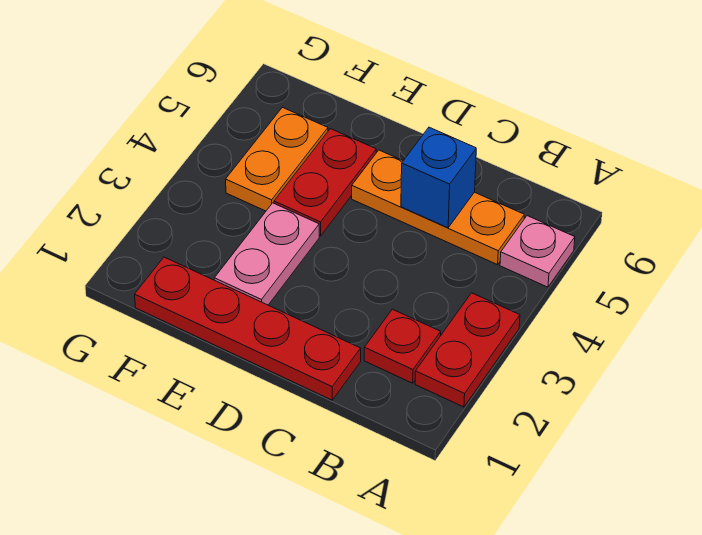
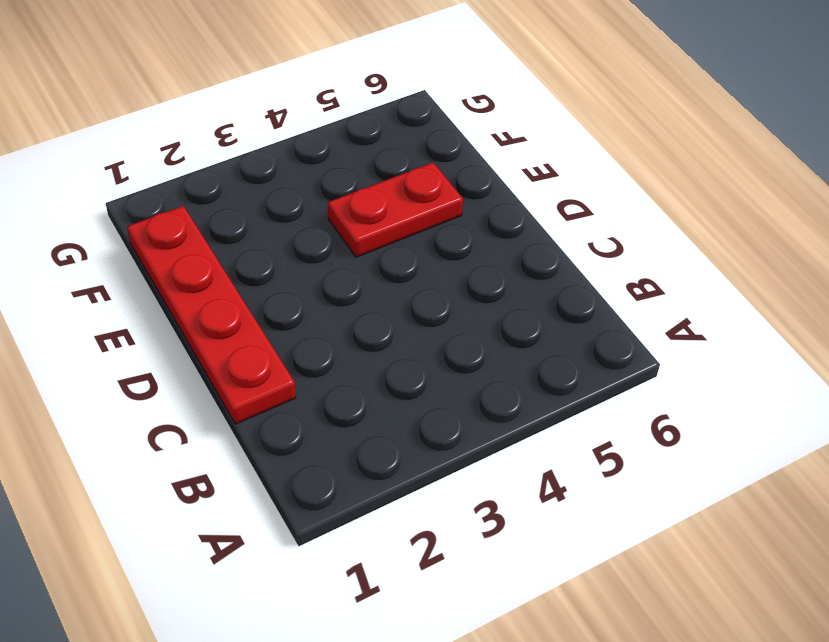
none -> red 1x2 plate [415,293,520,407]
none -> pink 1x1 plate [500,216,575,287]

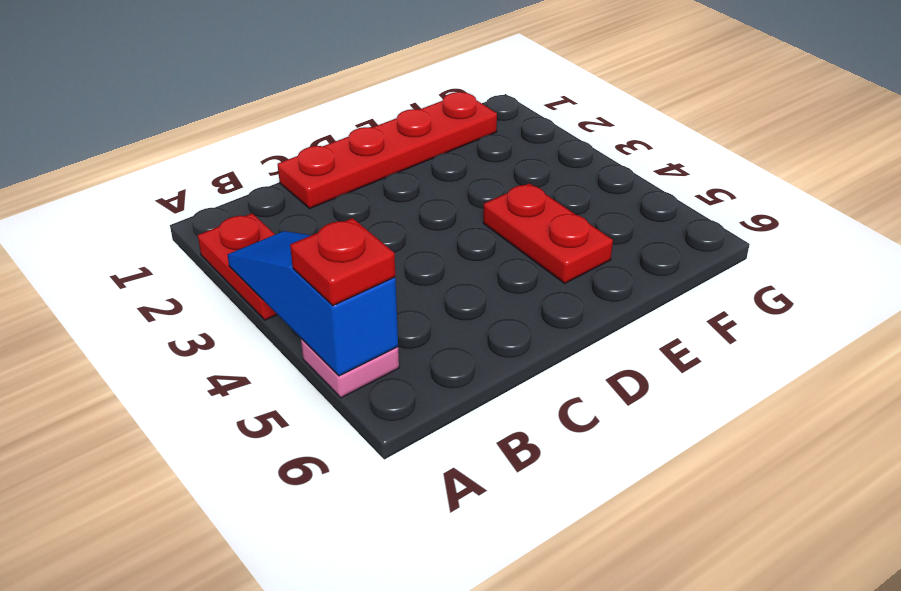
blue 1x3 slope [228,231,398,376] -> none
red 1x1 plate [290,218,395,306] -> red 1x1 plate moved to [364,309,441,383]
none -> orange 1x3 plate [352,150,524,265]
none -> pink 1x2 plate [214,203,319,305]

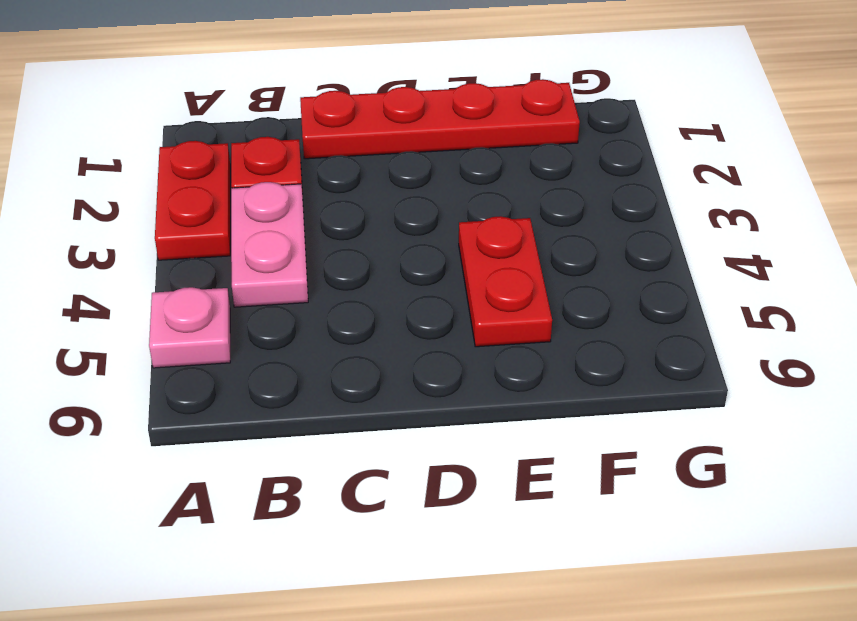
pink 1x2 plate [231,182,308,307] -> pink 1x2 plate moved to [214,203,319,305]
none -> orange 1x3 plate [352,150,524,265]
none -> orange 1x2 plate [226,107,328,211]

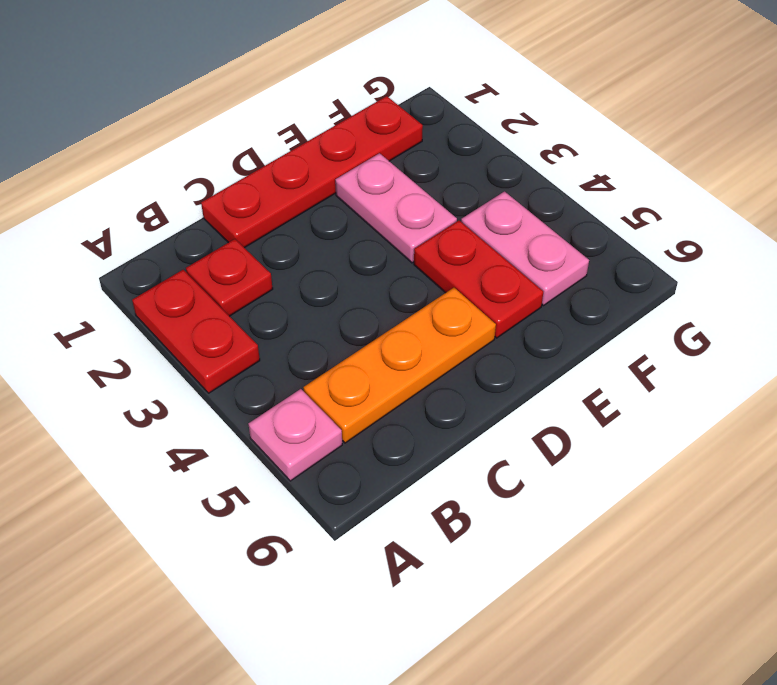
pink 1x2 plate [461,191,589,306] -> orange 1x2 plate [226,107,328,211]
none -> blue 1x1 brick [401,127,476,228]

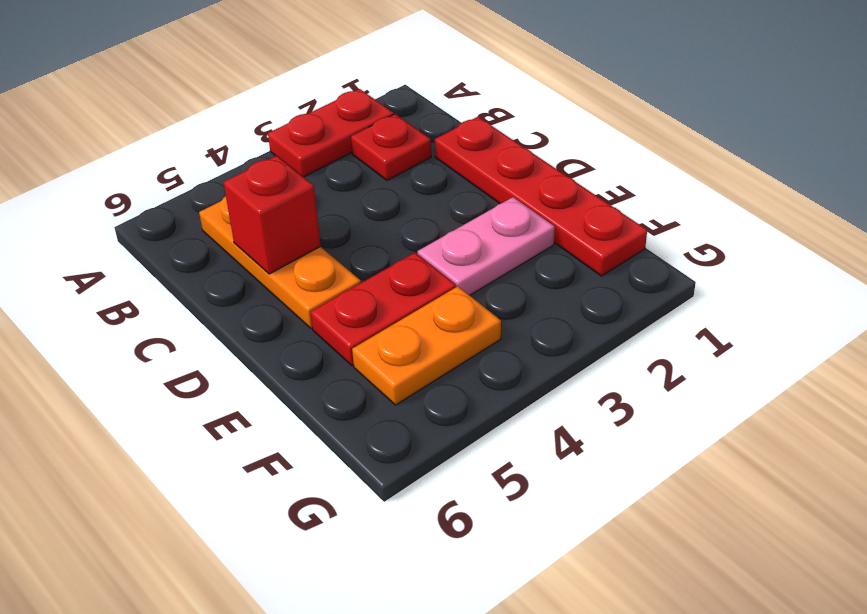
red 1x1 brick [224,156,321,274] -> blue 1x1 brick [401,127,476,228]
none -> pink 1x1 plate [500,216,575,287]

